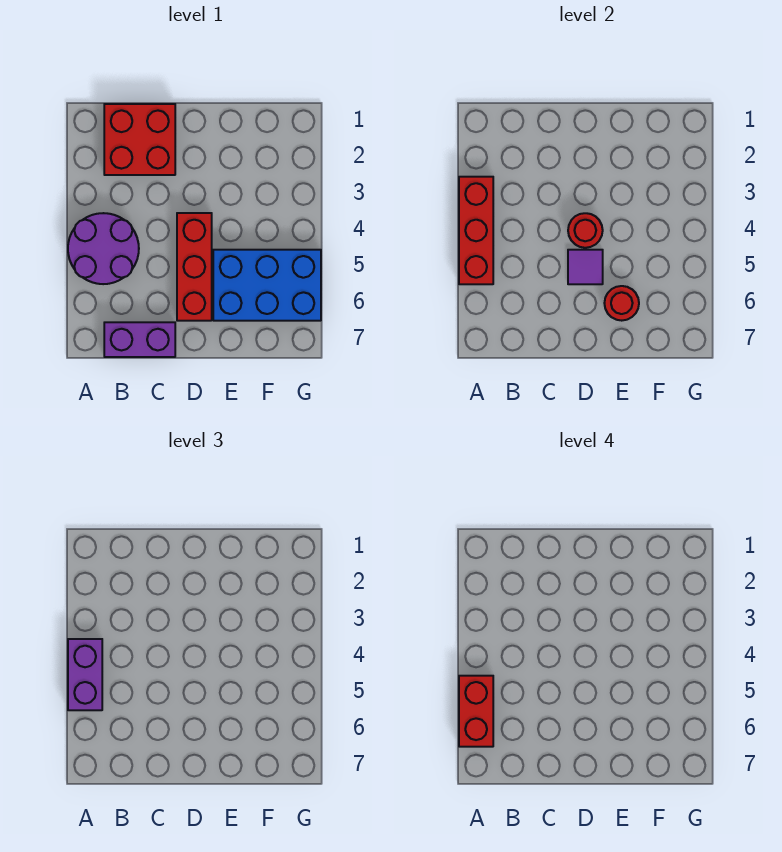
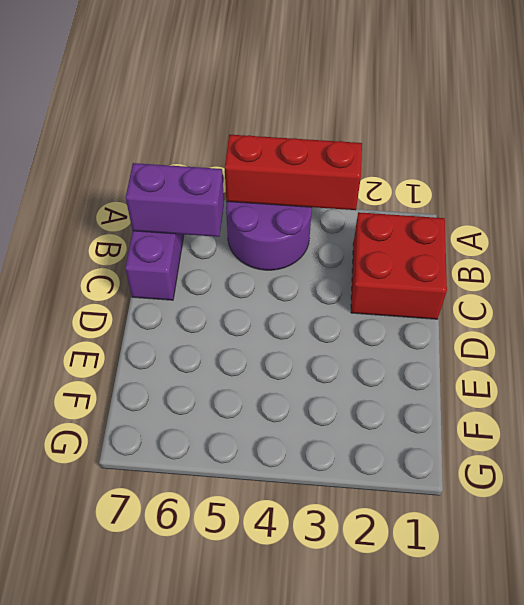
purple 1x2 brick [126,163,224,237] -> purple 1x2 brick moved to [68,639,102,710]
none -> red 1x3 brick [177,213,212,321]
none -> blue 2x3 brick [213,250,321,321]

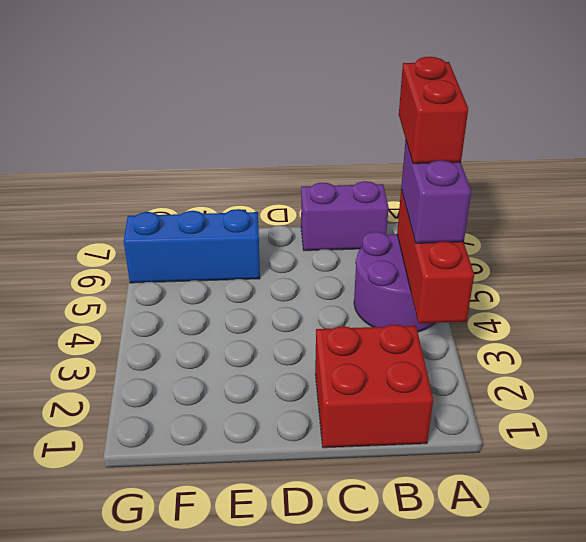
blue 1x3 brick [124,209,260,283] -> blue 2x3 brick [213,250,321,321]
none -> red 1x3 brick [177,213,212,321]
none -> red 1x1 round brick [568,213,603,248]

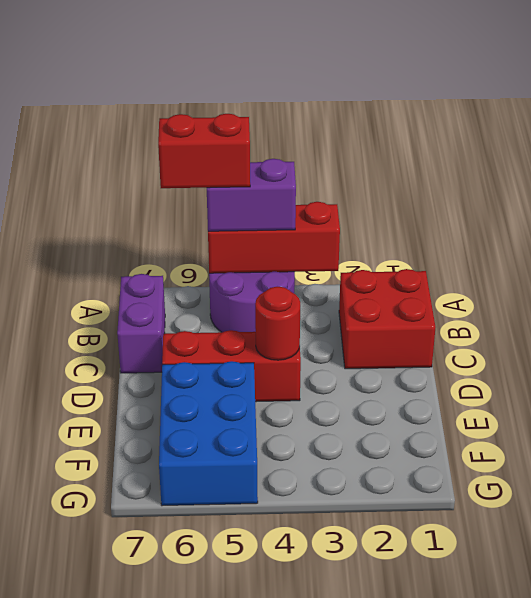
none -> purple 1x1 tile [568,250,603,284]
none -> red 1x1 round brick [604,286,639,321]

